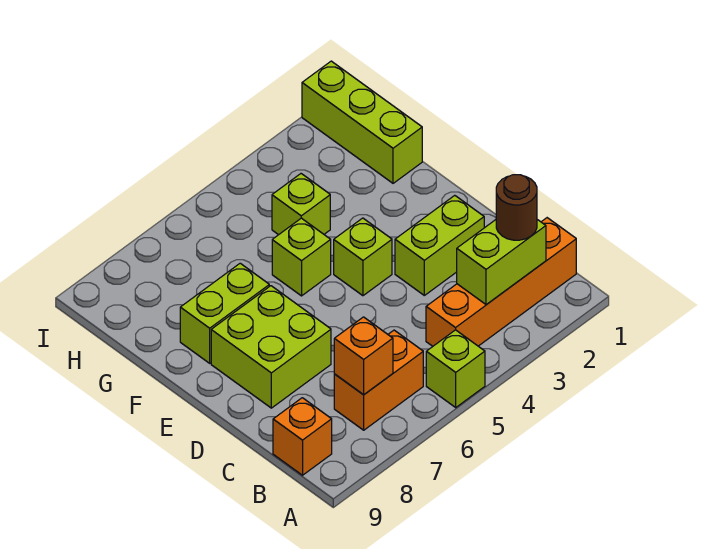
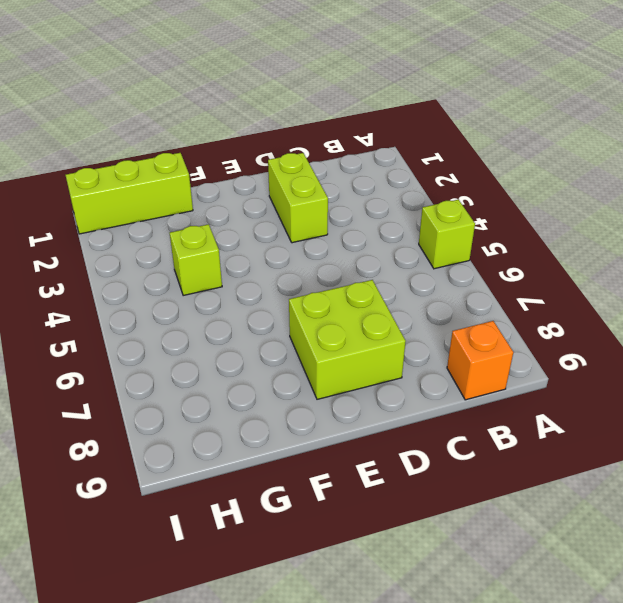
none -> orange 1x4 brick [426,218,576,346]
none -> orange 1x2 brick [334,330,423,430]
none -> lime 1x1 brick [334,218,392,296]

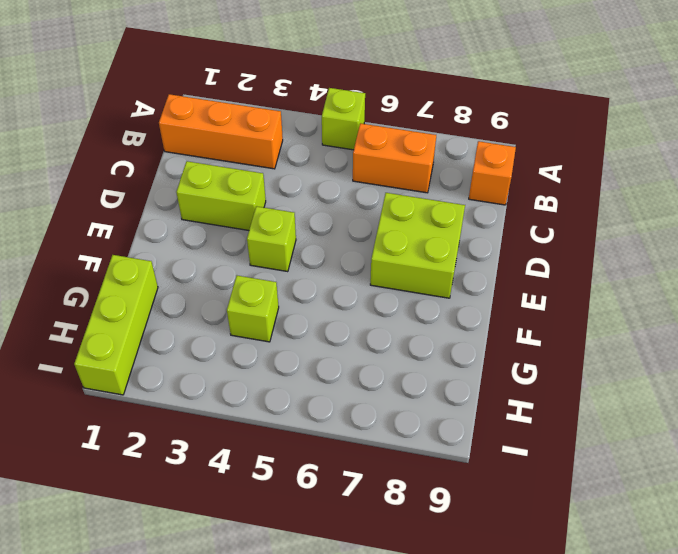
orange 1x3 brick [159,94,283,169] -> orange 1x4 brick [426,218,576,346]
none -> lime 1x1 brick [272,218,331,296]
none -> lime 1x2 brick [180,263,269,363]
none -> lime 1x2 brick [457,220,546,305]

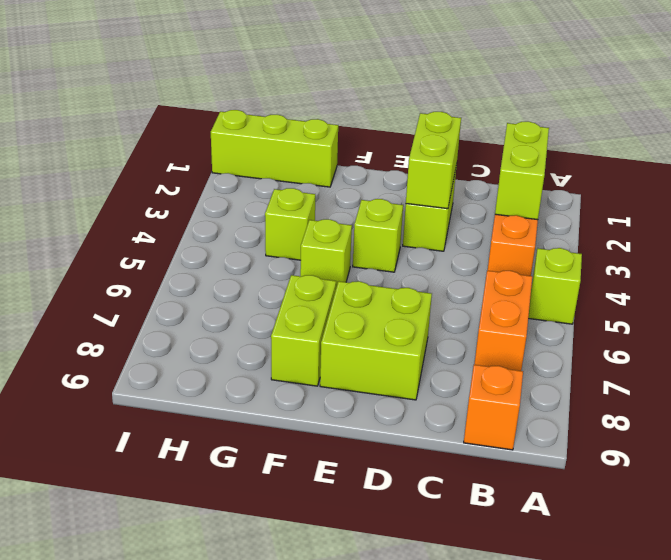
lime 1x2 brick [406,112,461,209] -> none
none -> orange 1x1 brick [334,317,393,395]
none -> brown 1x1 round brick [496,175,537,240]

